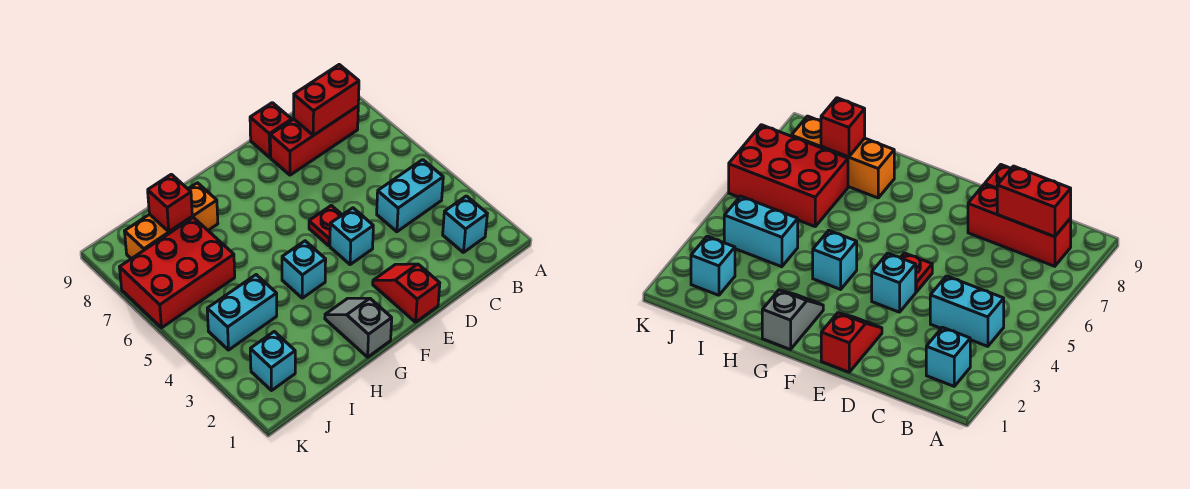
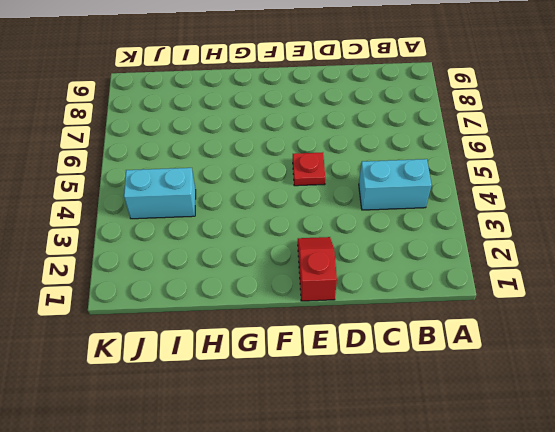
none -> cyan 1x1 brick [443,196,487,252]
none -> red 1x3 brick [270,106,358,175]
none -> red 1x1 brick [250,103,292,157]

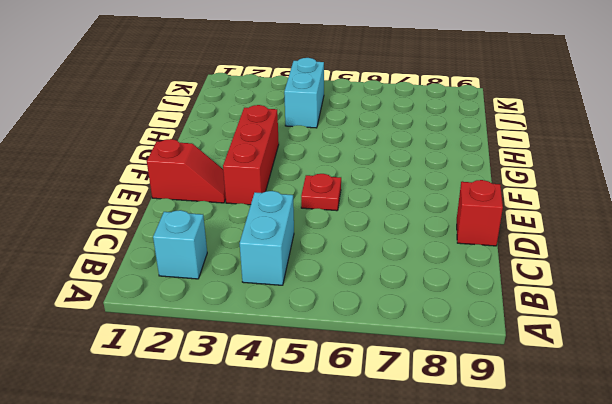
red 1x3 brick [223,105,279,205] -> red 1x3 brick moved to [270,106,358,175]
none -> cyan 1x1 brick [330,208,373,265]
none -> grey 1x2 slope [325,298,392,357]
none -> cyan 1x1 brick [282,241,326,298]

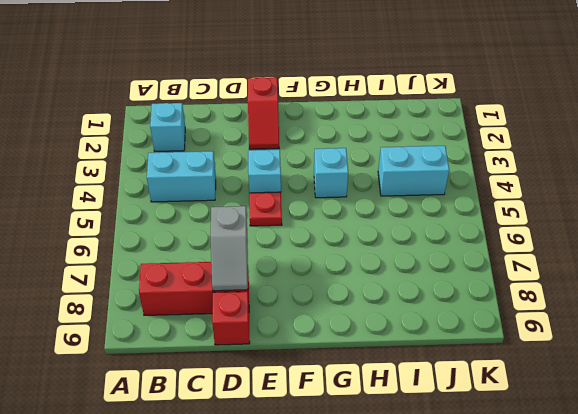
grey 1x2 slope [211,206,248,291] -> grey 1x2 slope moved to [325,298,392,357]
none -> orange 1x3 brick [125,183,218,259]
none -> red 2x3 brick [120,217,235,328]
none -> cyan 1x1 brick [250,332,295,390]

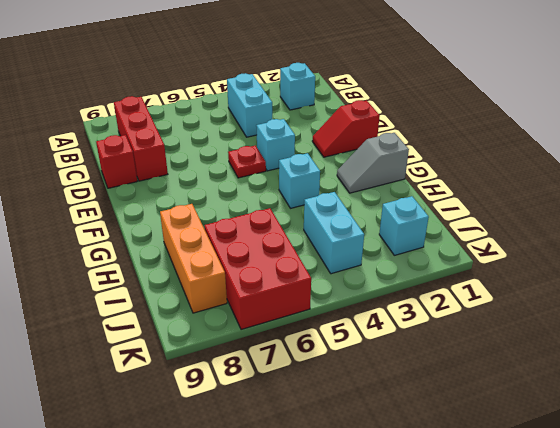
none -> red 1x2 brick [294,65,359,135]
none -> red 1x1 brick [148,174,192,232]

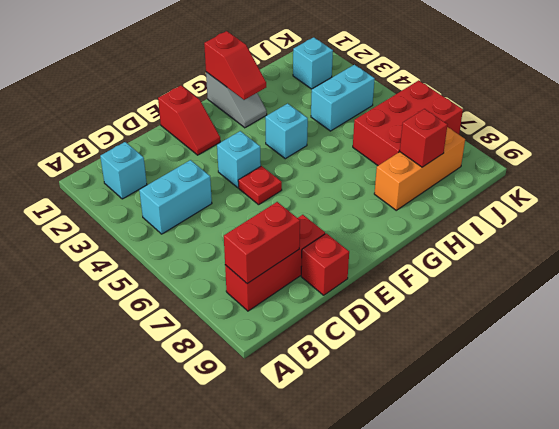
red 1x2 slope [204,31,266,100] -> none

